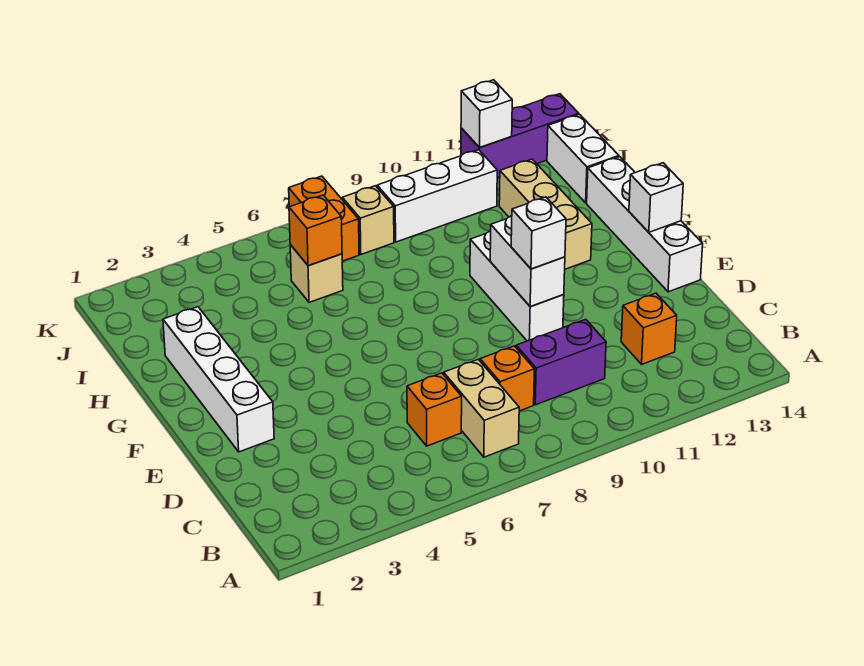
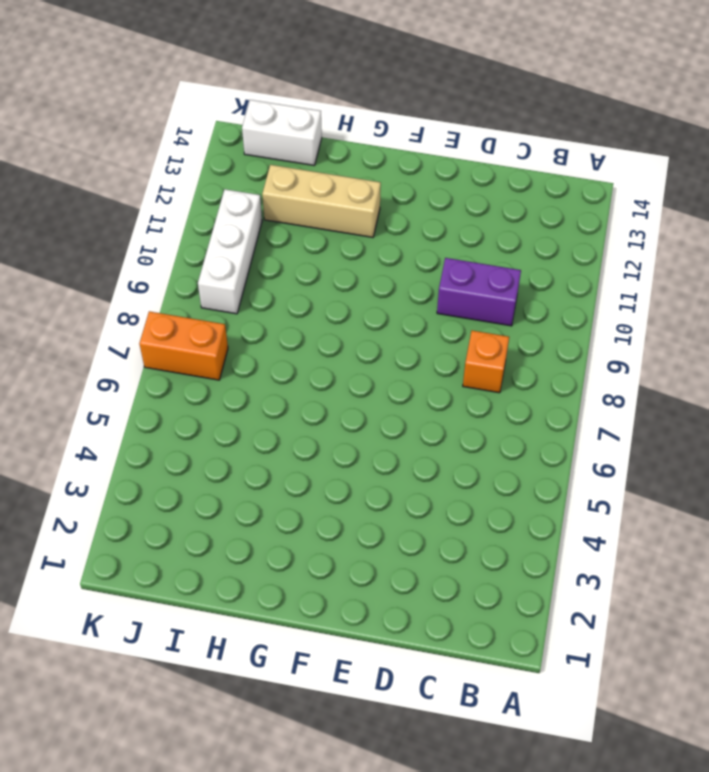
purple 1x2 brick [437,258,521,326] -> purple 1x2 brick turned to [516,319,606,405]
none -> tan 1x2 brick [444,359,519,457]
none -> orange 1x1 brick [407,373,462,446]
none -> orange 1x1 brick [621,293,677,364]

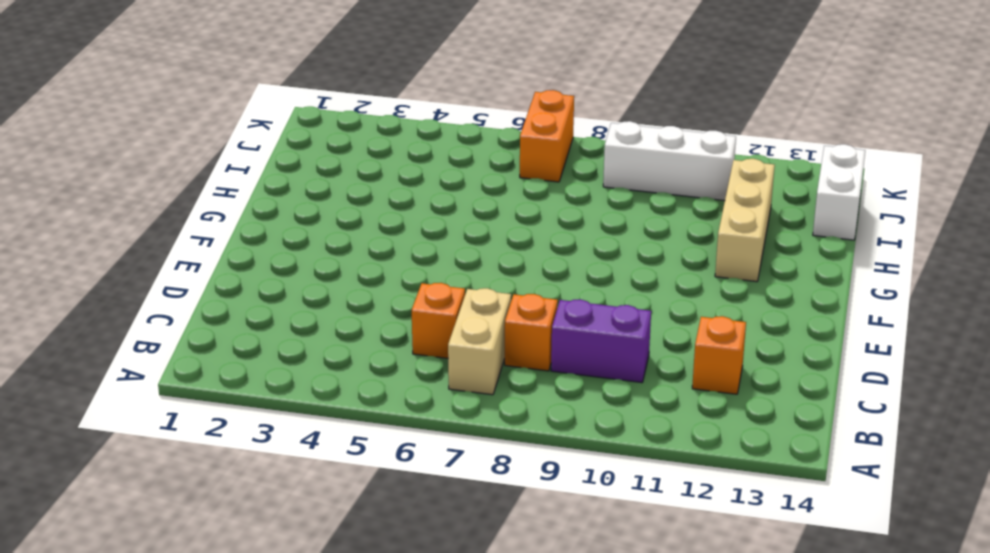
none -> white 1x4 brick [163,307,274,452]
none -> white 1x3 brick [470,231,564,341]
none -> white 1x4 brick [587,157,703,292]

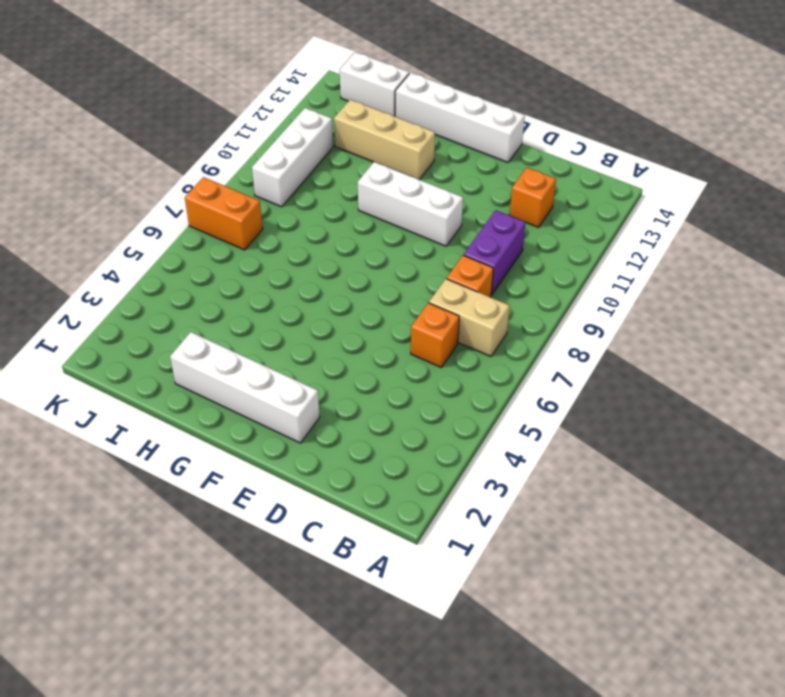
none -> tan 1x1 brick [290,245,343,302]
none -> tan 1x1 brick [342,186,394,254]
none -> purple 1x3 brick [461,94,579,178]

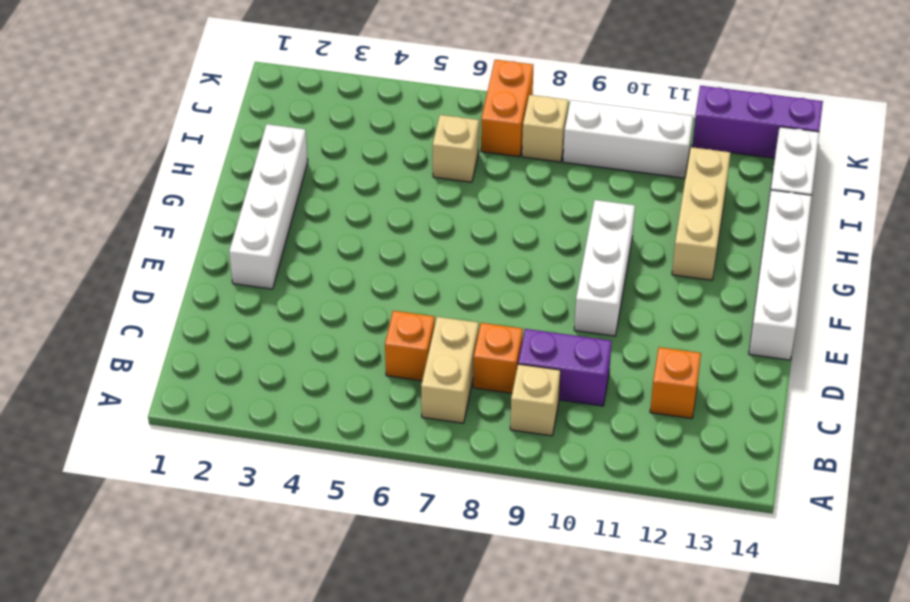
tan 1x1 brick [510,364,561,436] -> none
none -> white 1x2 brick [490,216,565,306]
none -> white 1x1 brick [629,163,683,232]
none -> orange 1x1 brick [289,195,342,266]

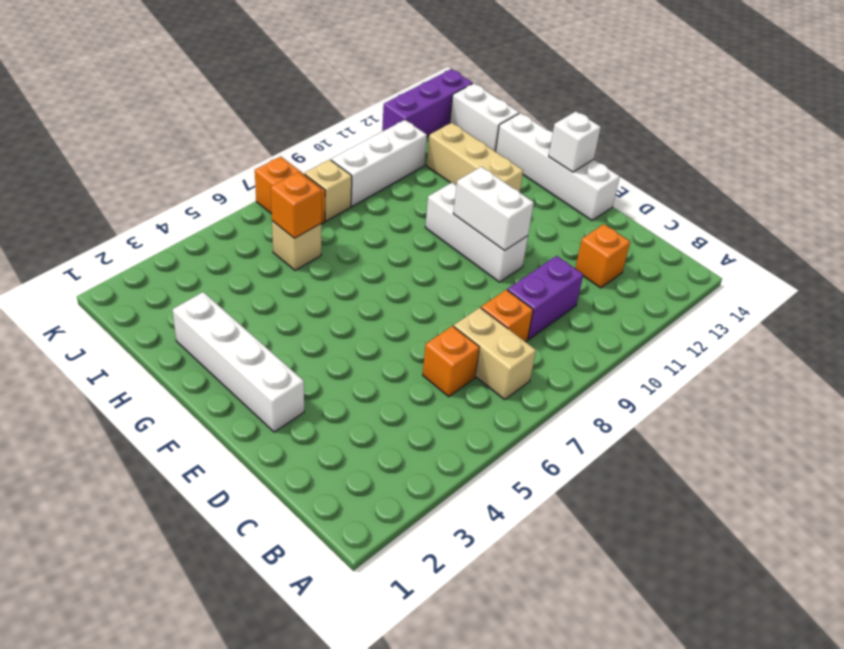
none -> white 1x1 brick [461,80,512,148]
none -> white 1x1 brick [511,197,566,269]

